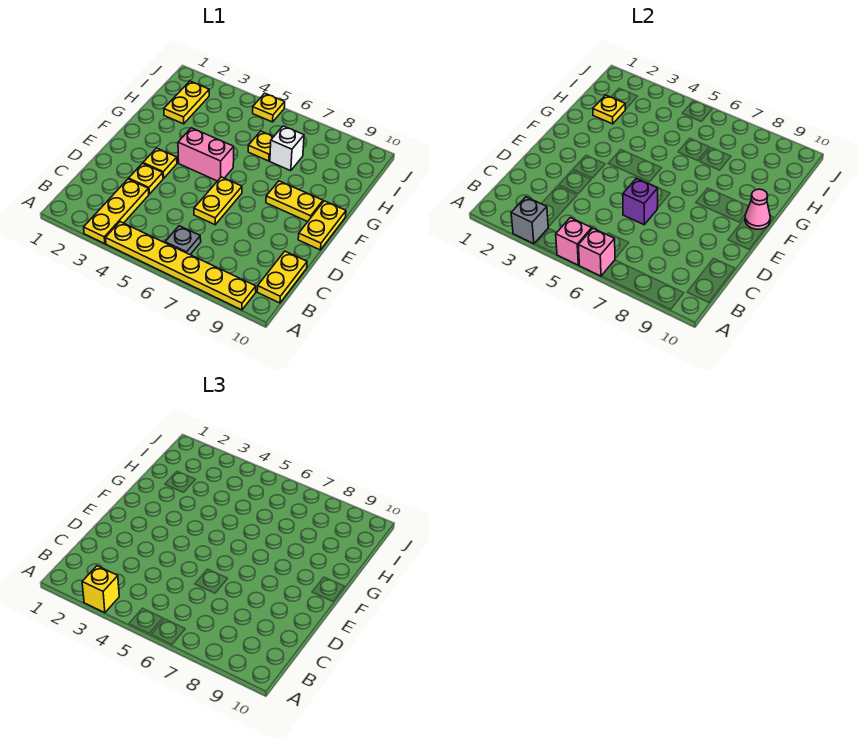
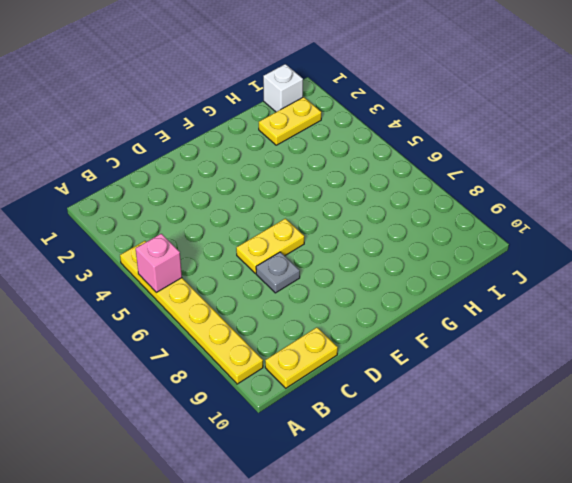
grey 1x1 plate [256,252,300,293] -> grey 1x1 plate moved to [165,226,201,254]
white 1x1 brick [263,64,303,112] -> white 1x1 brick moved to [270,126,304,171]
none -> yellow 1x3 plate [84,179,149,244]
none -> yellow 1x1 plate [129,163,163,194]
none -> yellow 1x1 plate [143,148,177,178]

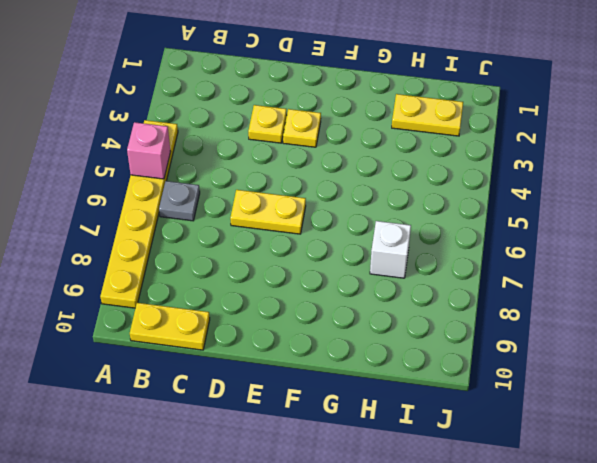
none -> yellow 1x3 plate [84,179,149,244]
none -> yellow 1x2 plate [298,201,346,250]
none -> pink 1x2 brick [178,128,234,181]

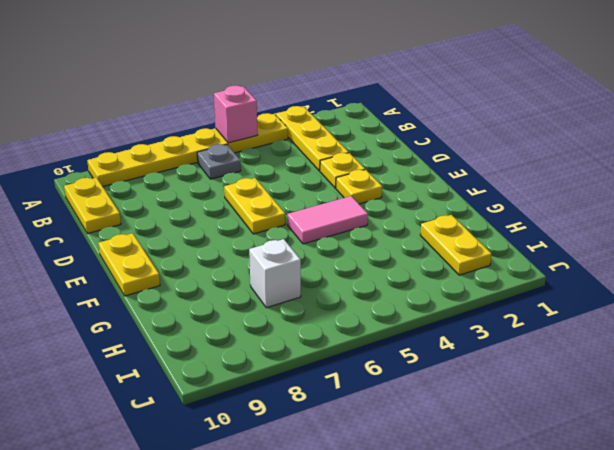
pink 1x2 tile [287,196,368,244] -> pink 1x2 brick [178,128,234,181]
none -> yellow 1x2 plate [266,181,323,222]
none -> yellow 1x1 plate [248,131,273,161]
none -> yellow 1x1 plate [253,93,285,122]

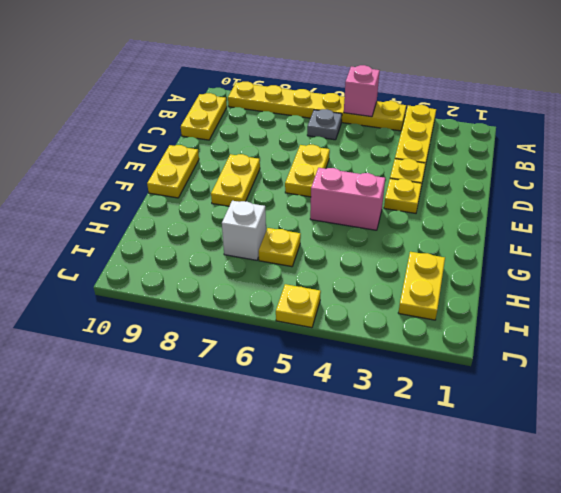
yellow 1x2 plate [211,154,260,206] -> yellow 1x2 plate turned to [266,181,323,222]
none -> grey 1x1 brick [511,197,548,244]
none -> pink 1x1 brick [578,228,615,276]
none -> purple 1x1 brick [623,178,658,225]

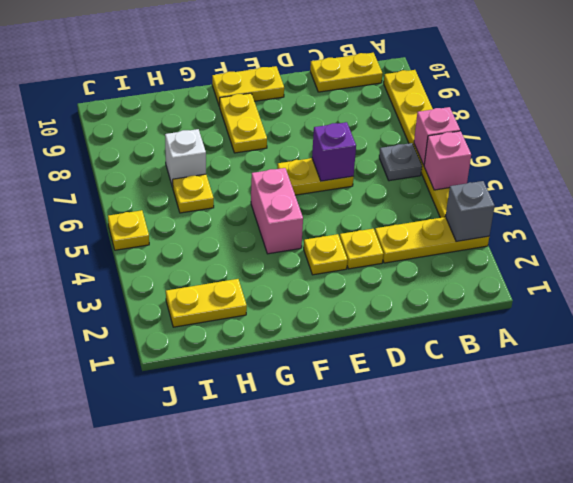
none -> pink 1x1 cone [745,189,770,229]
none -> yellow 1x1 plate [593,95,625,124]
none -> yellow 1x1 brick [82,566,119,613]

